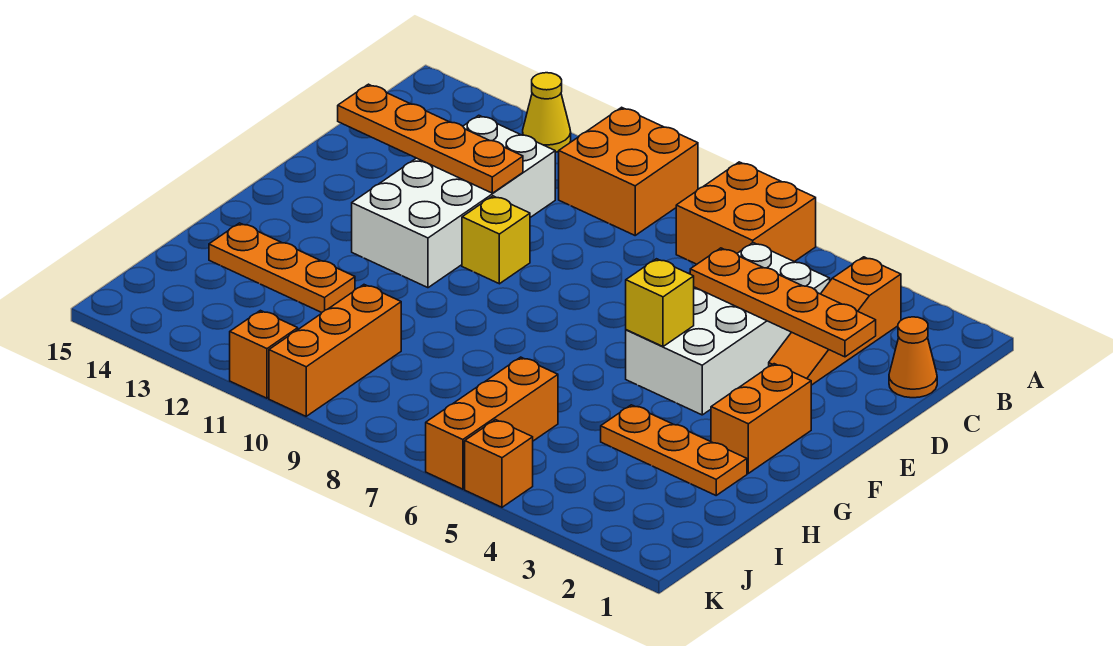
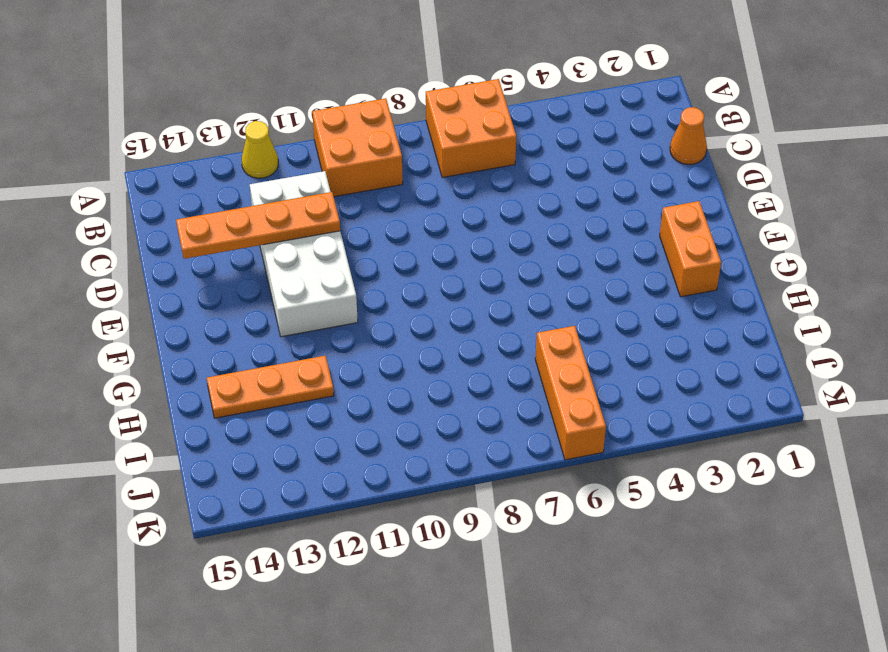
none -> orange 1x3 slope [769,257,901,385]
none -> white 2x4 brick [626,243,830,415]
none -> yellow 1x1 brick [462,196,530,284]

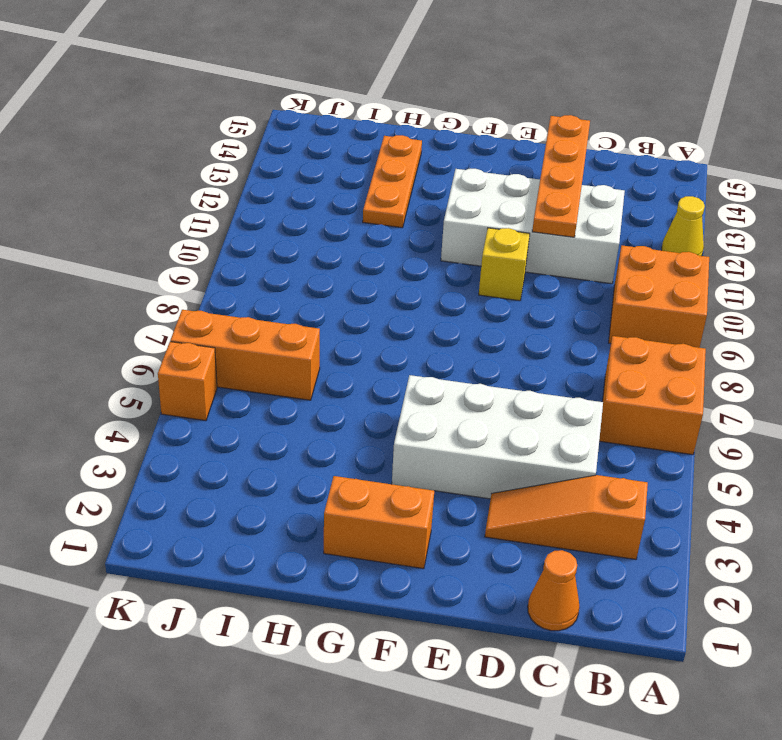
none -> orange 1x3 plate [601,405,747,495]
none -> orange 1x3 brick [269,285,401,416]
none -> orange 1x1 brick [230,311,298,398]

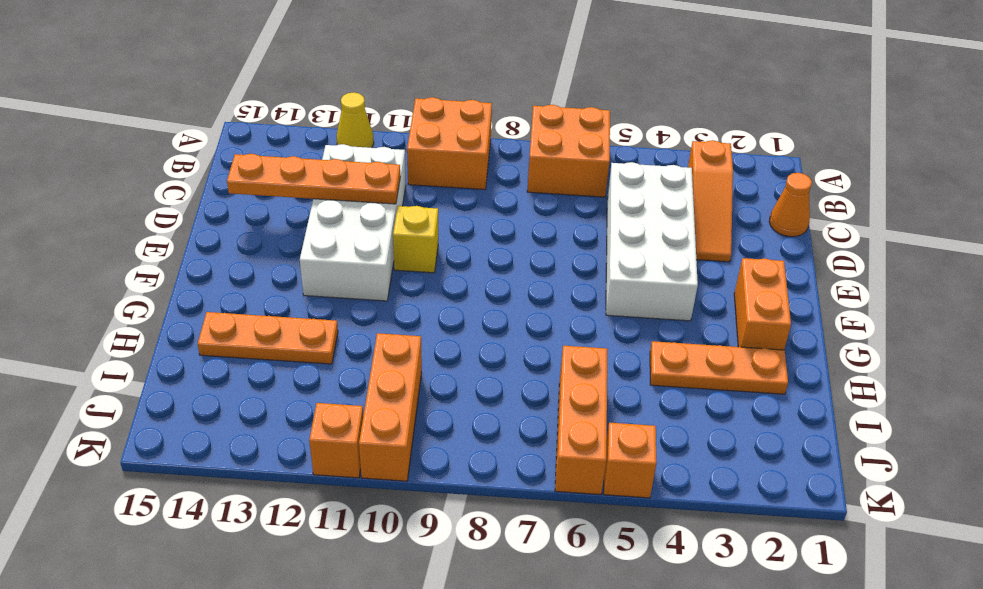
none -> orange 1x4 plate [690,248,876,357]
none -> yellow 1x1 brick [626,259,694,346]

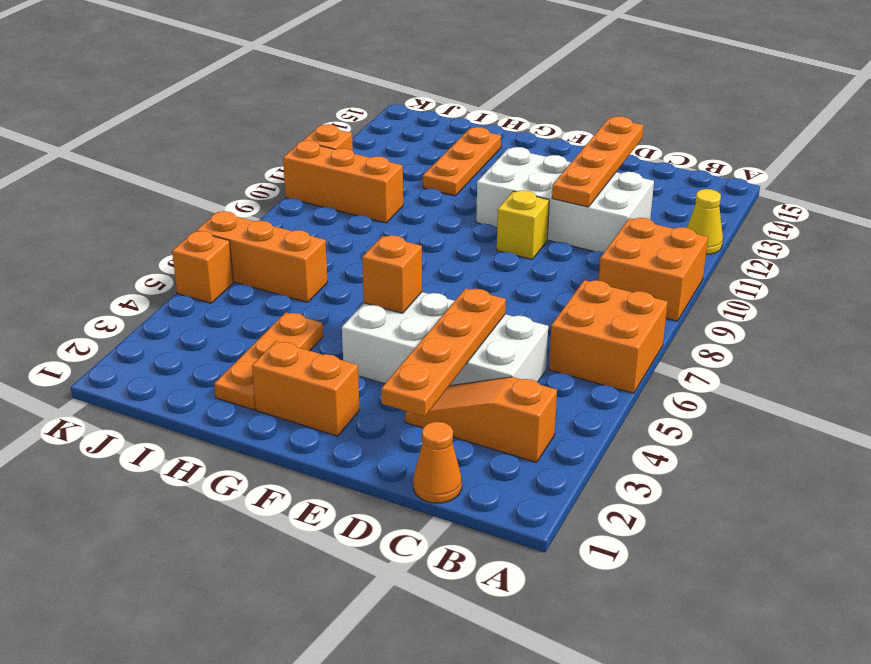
orange 1x1 brick [362,235,422,313] -> yellow 1x1 brick [626,259,694,346]

